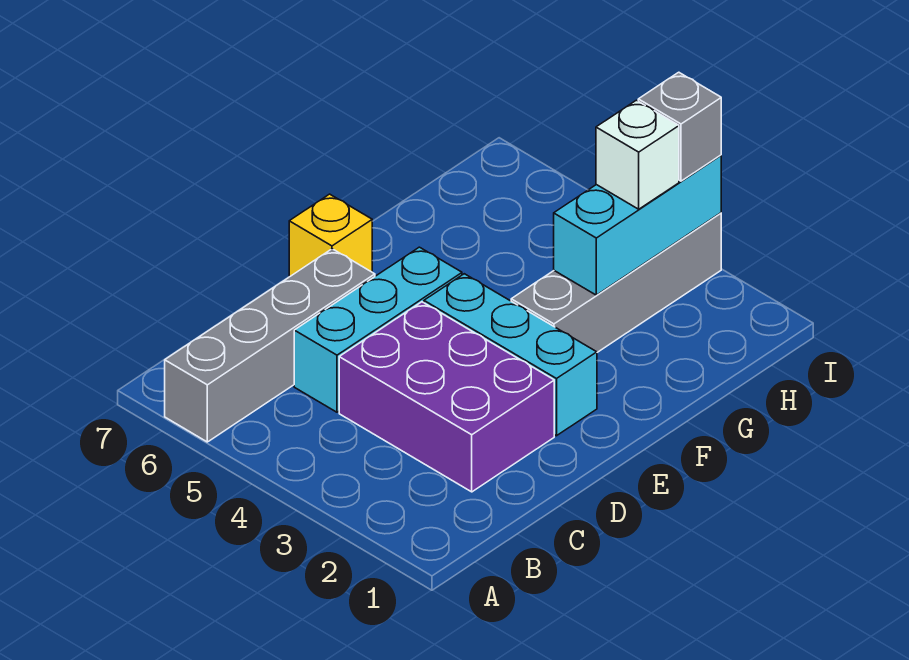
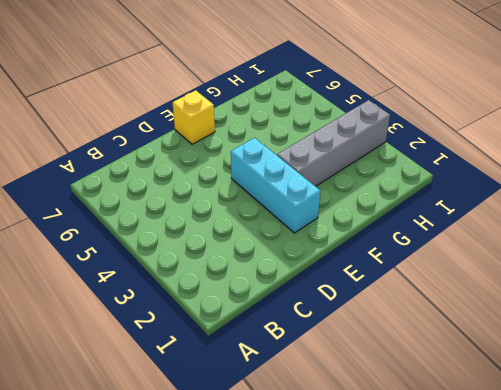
none -> grey 1x4 brick [165,249,375,442]
none -> purple 2x3 brick [339,302,554,492]

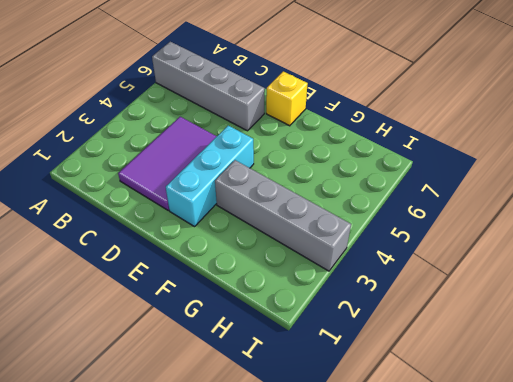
purple 2x3 tile [118,117,217,211] -> purple 2x3 brick [339,302,554,492]
none -> cyan 1x3 brick [294,247,462,412]
none -> cyan 1x3 brick [554,155,721,295]

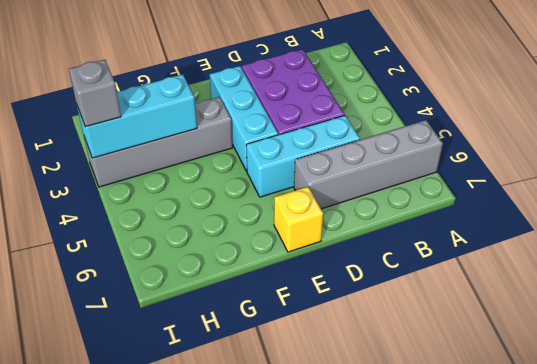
none -> white 1x1 brick [596,100,679,209]

